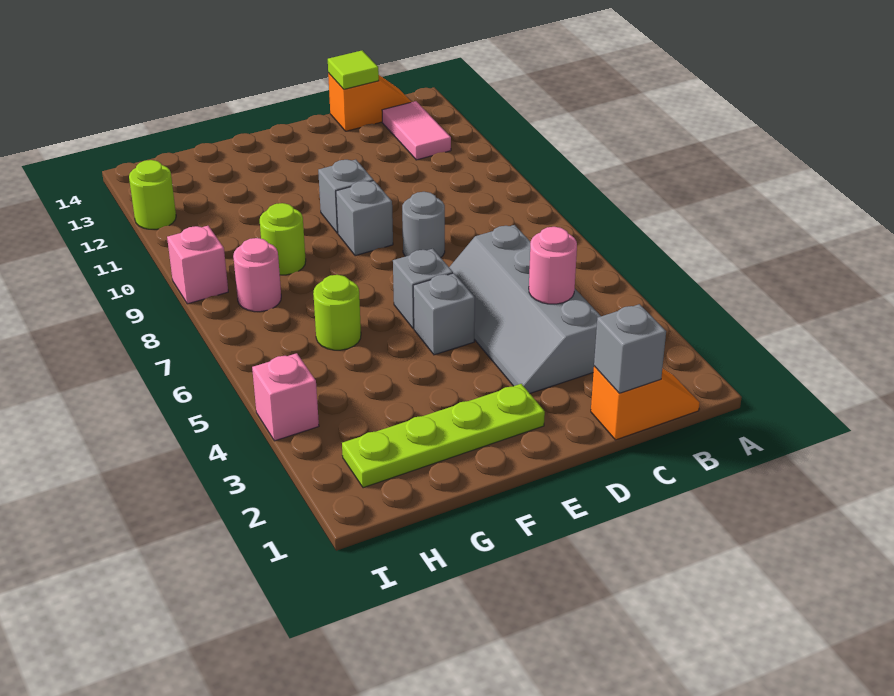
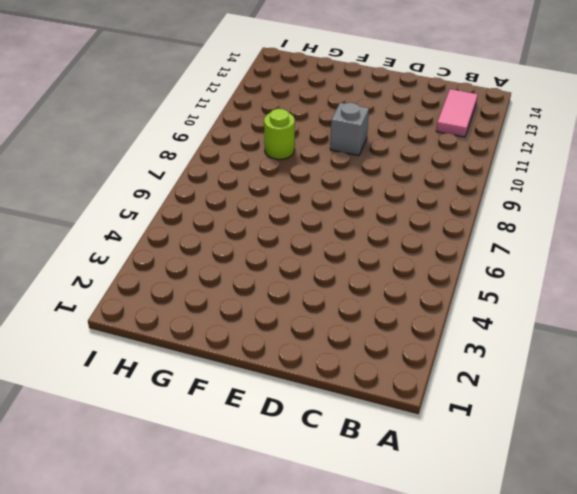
none -> orange 1x2 slope [591,366,700,440]
none -> orange 1x2 slope [328,73,411,131]
none -> grey 2x4 slope [449,225,601,393]

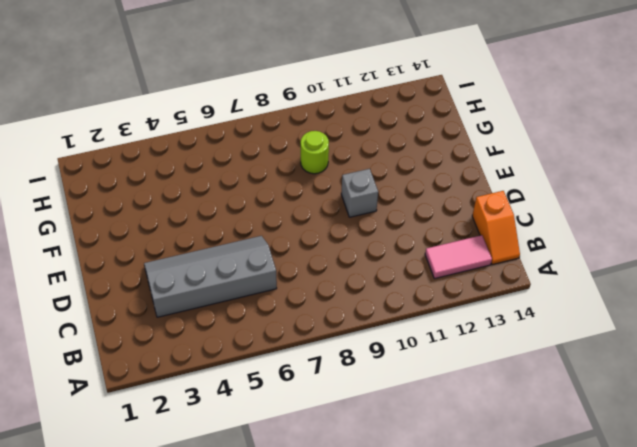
none -> orange 1x2 slope [591,366,700,440]
none -> grey 1x1 round brick [402,192,445,257]
none -> lime 1x4 plate [342,384,545,488]

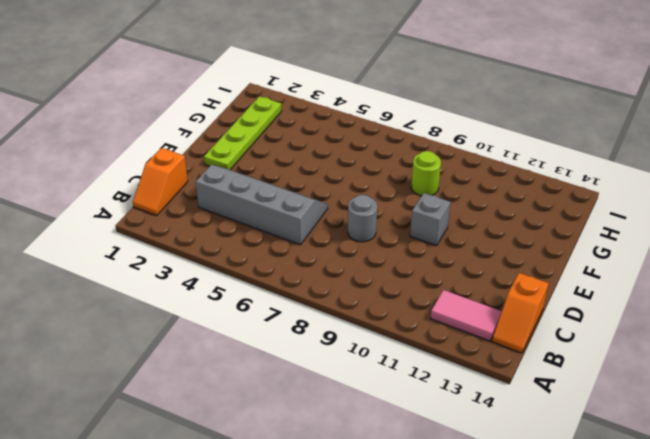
none -> grey 1x1 brick [413,273,475,355]
none -> grey 1x1 brick [393,249,453,329]
none -> grey 1x1 brick [336,181,393,256]

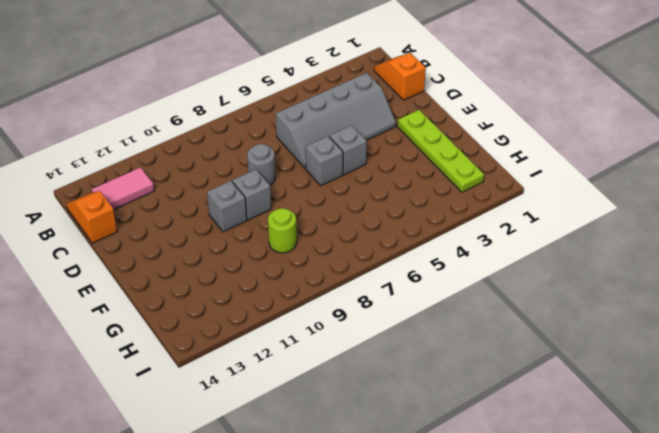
none -> lime 1x1 round brick [313,275,361,350]
none -> pink 1x1 round brick [233,238,281,312]
none -> pink 1x1 brick [252,353,319,441]

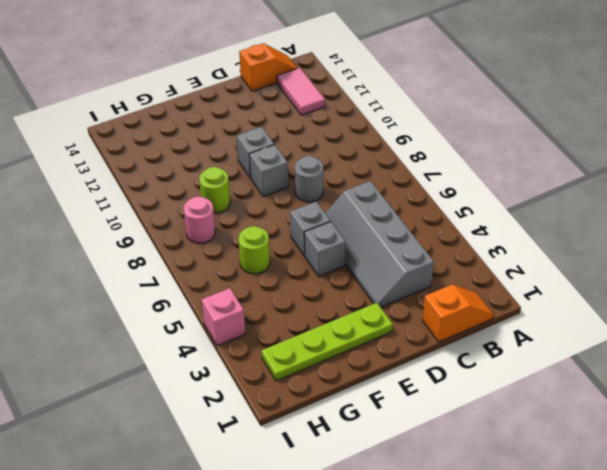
none -> pink 1x1 brick [167,226,228,304]
none -> lime 1x1 round brick [129,160,176,229]
none -> grey 1x1 brick [594,304,666,393]

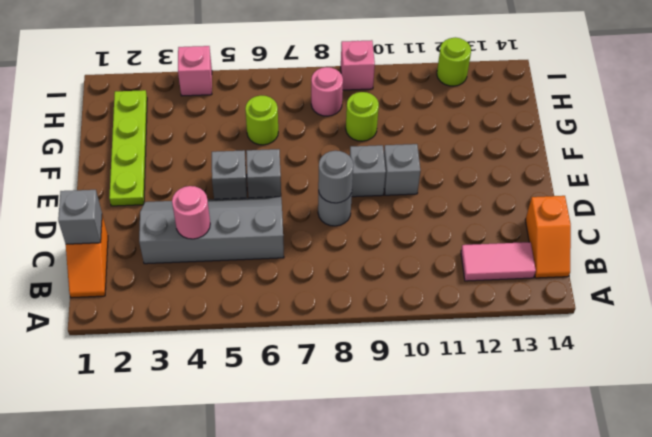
grey 1x1 round brick [318,151,353,203] -> none
none -> lime 1x1 tile [328,50,379,89]

